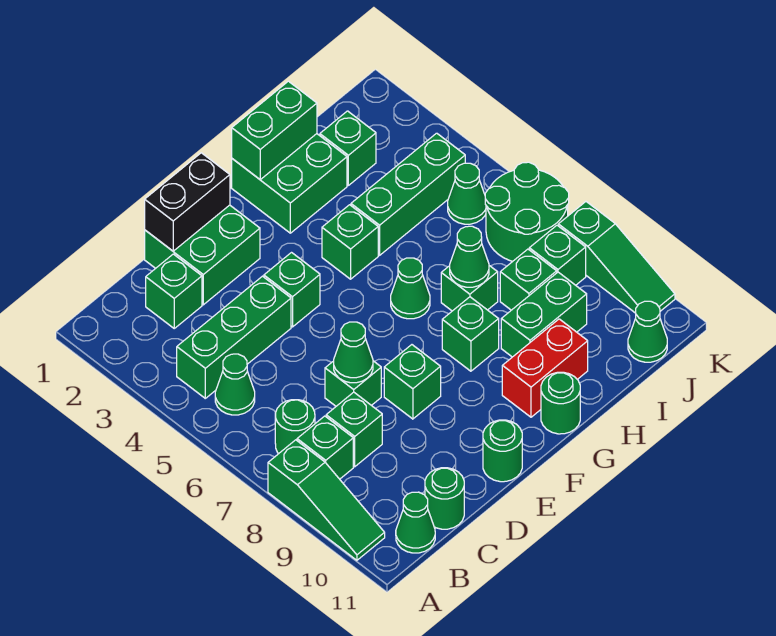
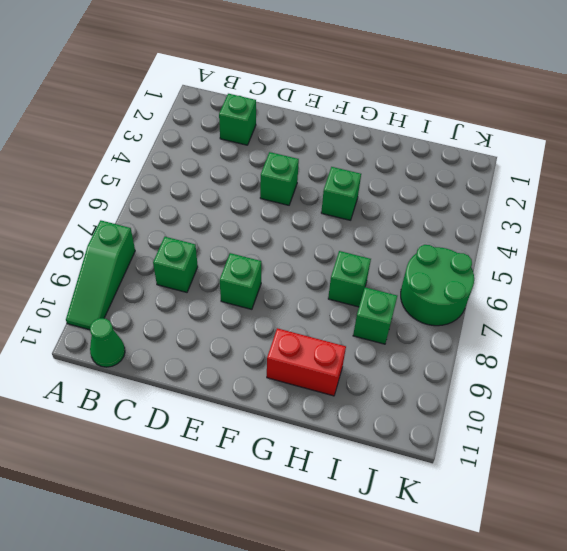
none -> green 1x3 brick [177,276,291,398]
none -> green 1x1 cone [215,354,255,415]
none -> green 1x1 round brick [275,400,315,454]
none -> green 1x1 brick [297,416,353,479]

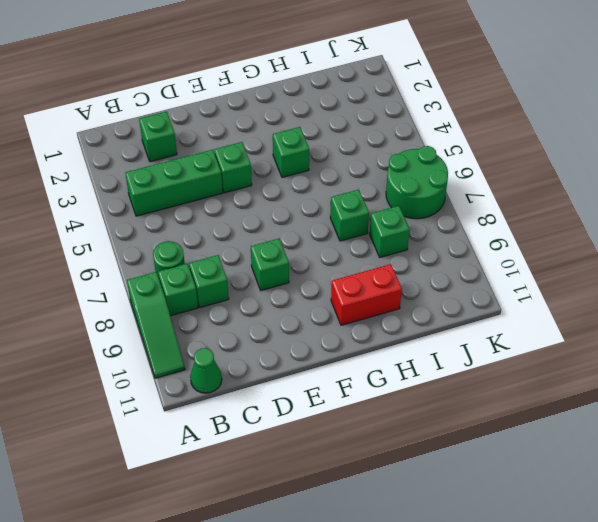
none -> green 1x1 cone [215,354,255,415]
none -> green 1x1 round brick [425,468,464,529]
none -> green 2x2 brick [145,205,260,305]
none -> green 1x1 brick [325,361,381,406]

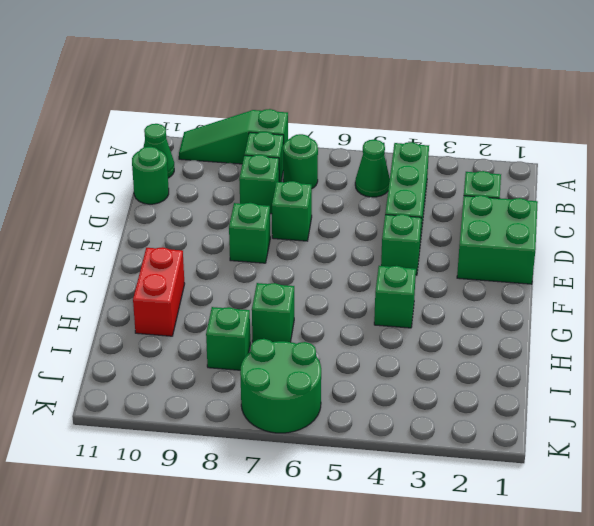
none -> green 1x1 round brick [483,420,522,482]
none -> green 2x2 brick [232,134,347,233]
none -> green 1x1 cone [391,258,430,319]
none -> green 1x1 brick [442,297,499,371]

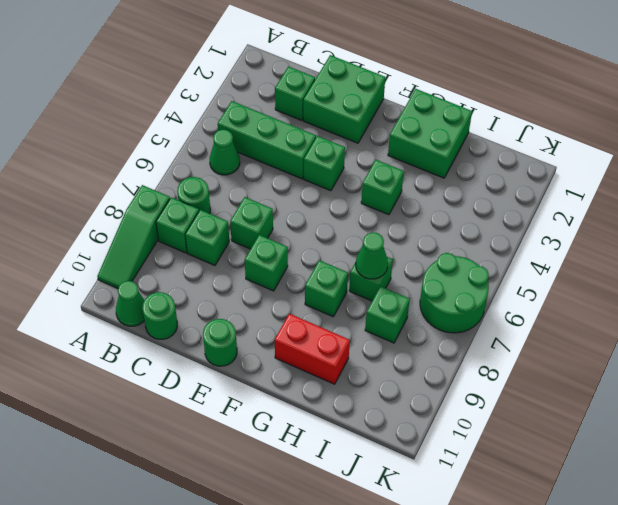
none -> green 1x1 cone [391,258,430,319]
none -> green 1x1 round brick [541,372,580,434]
none -> green 1x3 brick [351,133,465,255]
none -> green 1x2 brick [501,272,587,357]

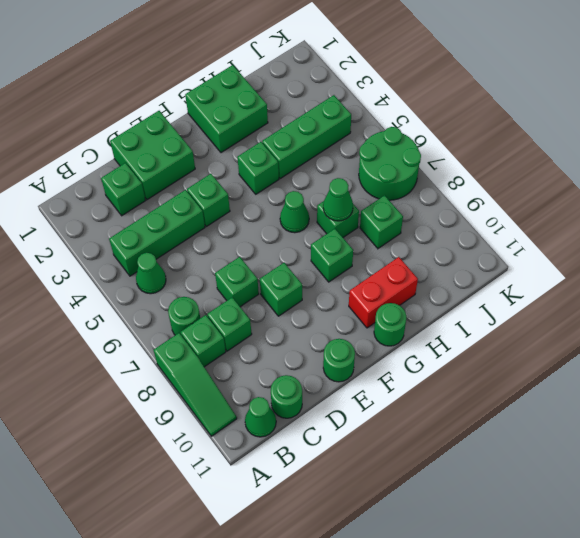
none -> green 1x2 brick [501,272,587,357]
none -> green 1x1 brick [320,111,376,185]
none -> green 1x1 cone [448,163,486,224]
none -> green 1x1 brick [529,225,586,285]

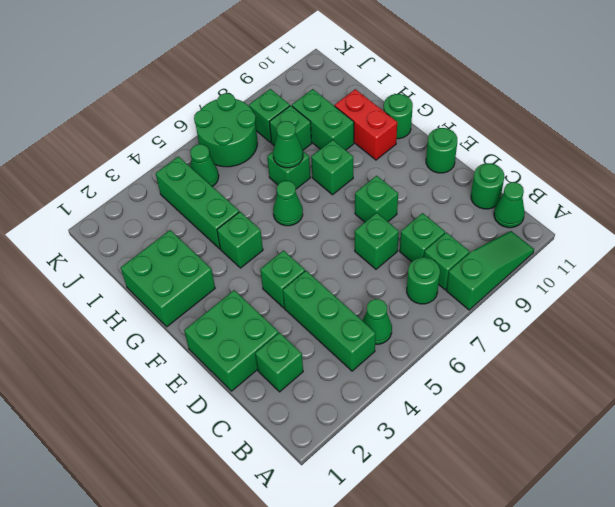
none -> green 1x1 brick [320,111,376,185]
none -> green 1x1 cone [628,301,667,362]
none -> green 1x3 slope [558,202,675,313]
none -> black 1x2 brick [145,153,230,251]

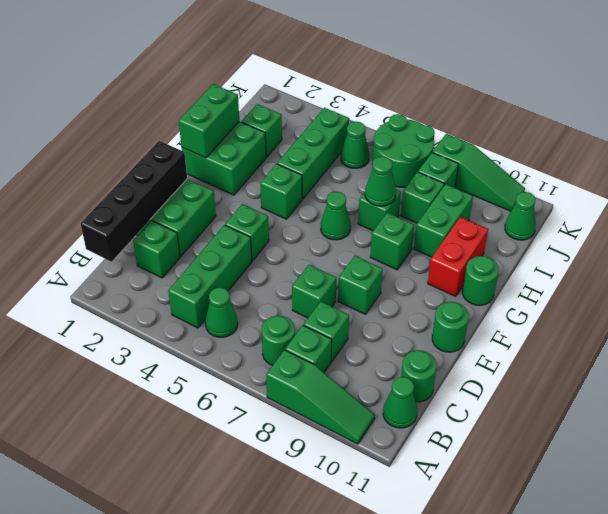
black 1x4 brick [81,141,187,262] -> black 1x2 brick [145,153,230,251]
none -> green 1x1 cone [334,322,373,383]

